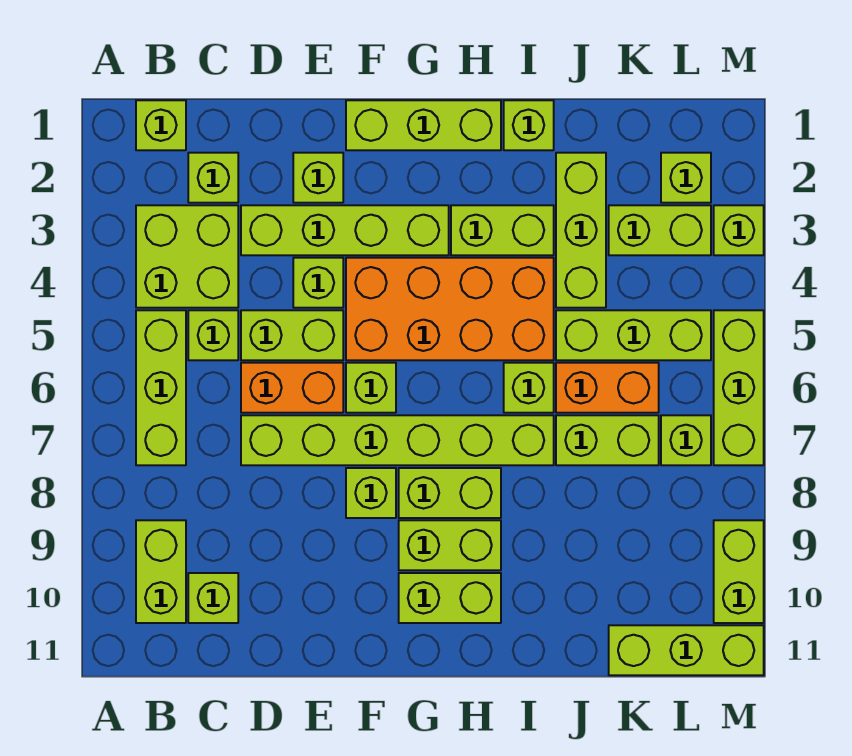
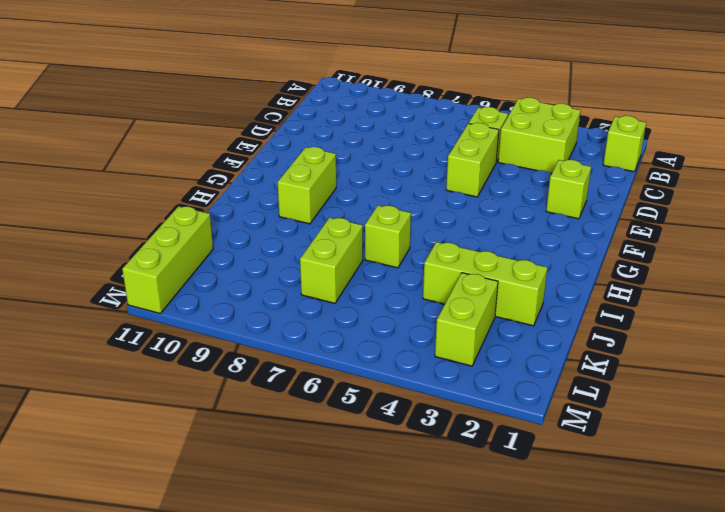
none -> lime 1x3 brick [136,310,186,465]
none -> lime 1x2 brick [136,520,186,623]
none -> lime 1x1 brick [188,153,238,203]
none -> lime 1x1 brick [188,573,238,623]

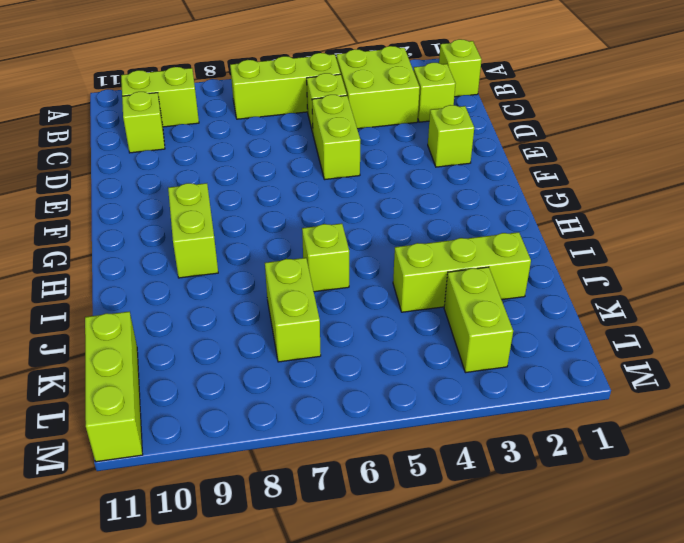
none -> lime 1x4 brick [241,205,449,255]
none -> orange 1x2 brick [241,363,343,413]
none -> lime 1x6 brick [241,415,554,465]
none -> lime 1x1 brick [293,258,343,308]

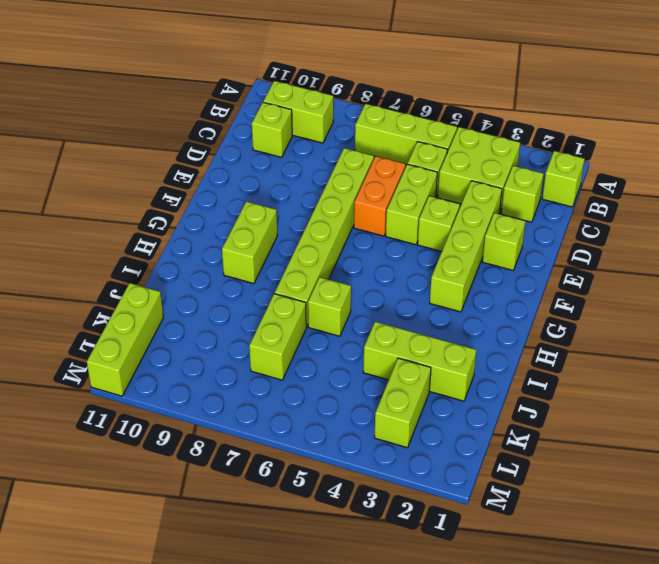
none -> lime 1x3 brick [346,100,501,150]
none -> orange 2x4 brick [346,258,554,360]
none -> lime 1x1 brick [346,363,396,413]
none -> lime 1x1 brick [346,468,396,518]

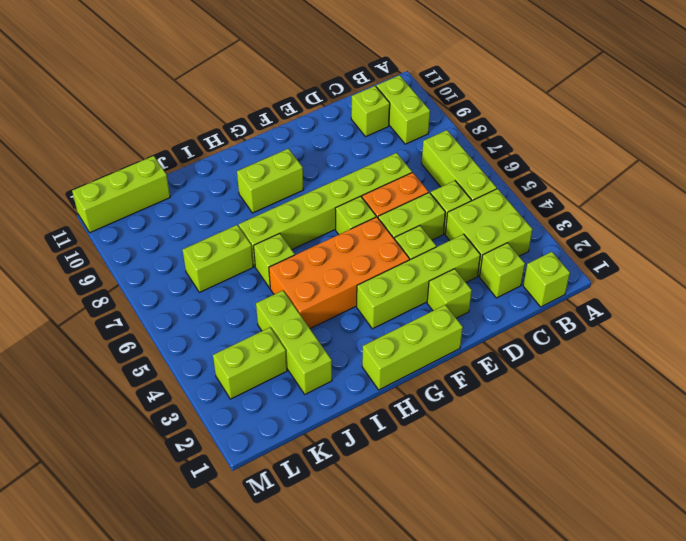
none -> lime 1x1 brick [346,468,396,518]
none -> lime 1x2 brick [399,468,501,518]
none -> lime 1x2 brick [399,573,501,623]
none -> lime 1x2 brick [451,205,554,255]

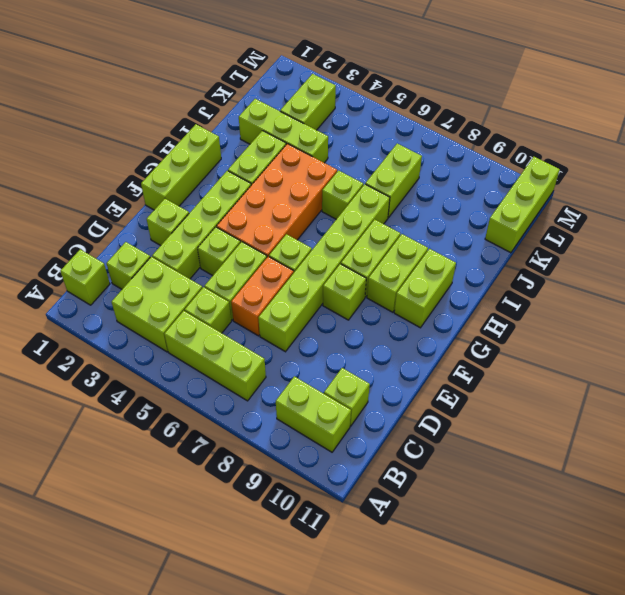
none -> lime 1x1 brick [504,100,554,150]
none -> lime 1x3 brick [556,310,711,360]
none -> orange 1x2 brick [556,363,659,413]
none -> lime 1x1 brick [661,153,711,203]

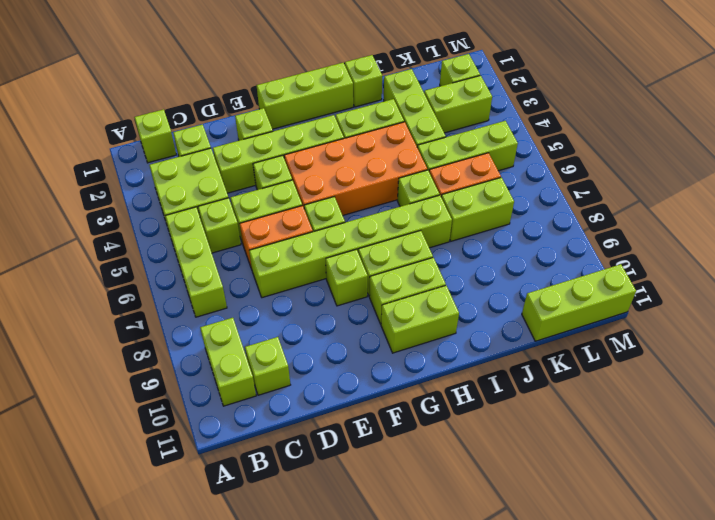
none -> lime 1x1 brick [661,415,711,465]
none -> lime 1x1 brick [714,205,764,255]
none -> lime 1x3 brick [714,310,764,465]
none -> lime 1x2 brick [714,520,764,623]

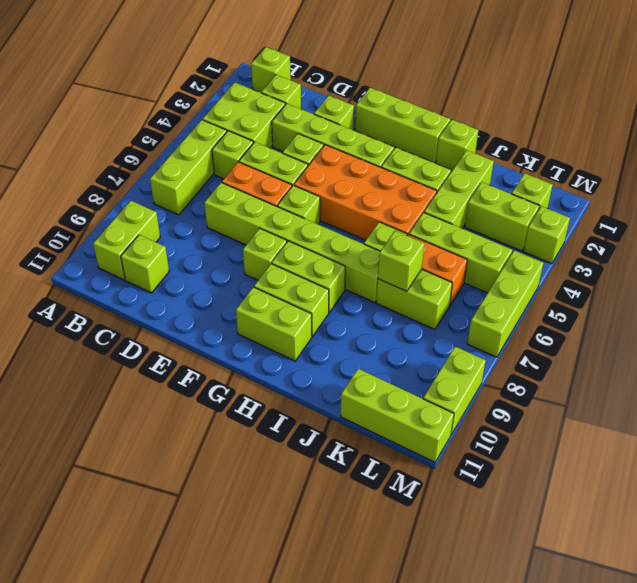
lime 1x1 brick [378,231,424,291] -> lime 1x1 brick moved to [661,415,711,465]

